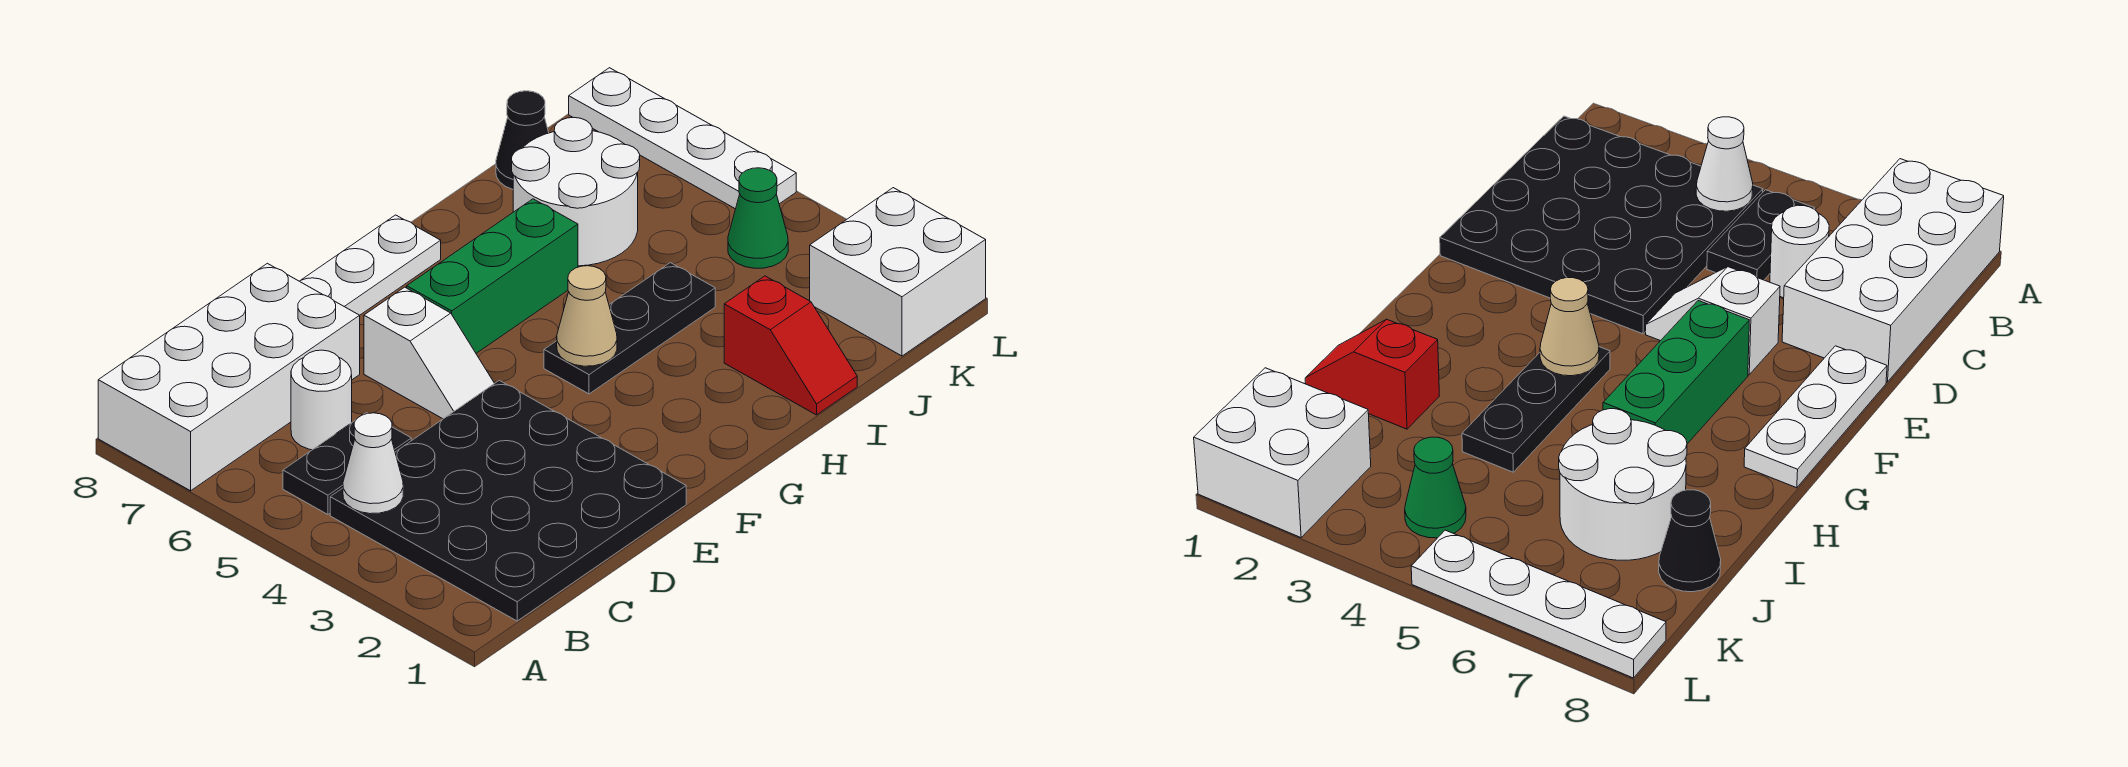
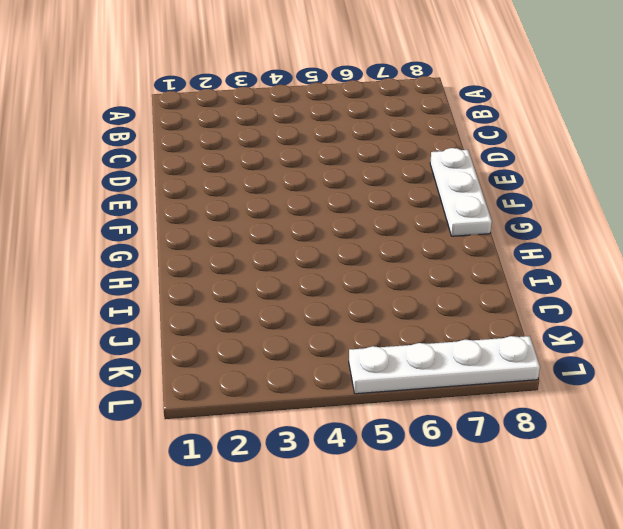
none -> white 2x4 brick [98,263,360,491]
none -> black 4x4 plate [330,380,686,621]
none -> black 1x2 plate [283,413,411,514]

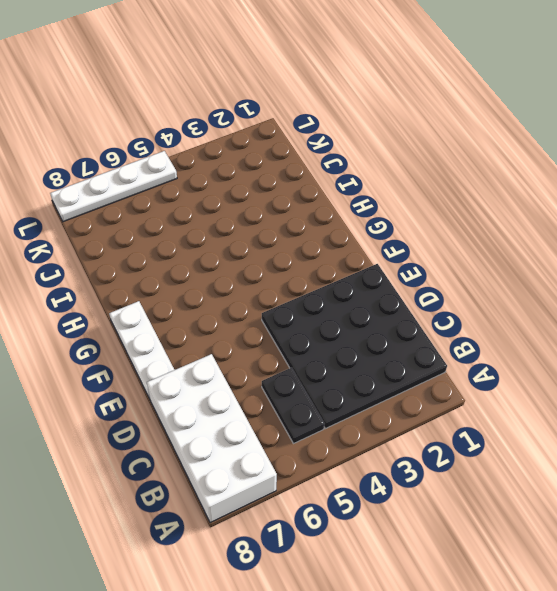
none -> white 1x1 round brick [291,350,352,450]
none -> white 1x2 slope [364,287,494,419]
none -> green 1x3 brick [407,199,578,353]

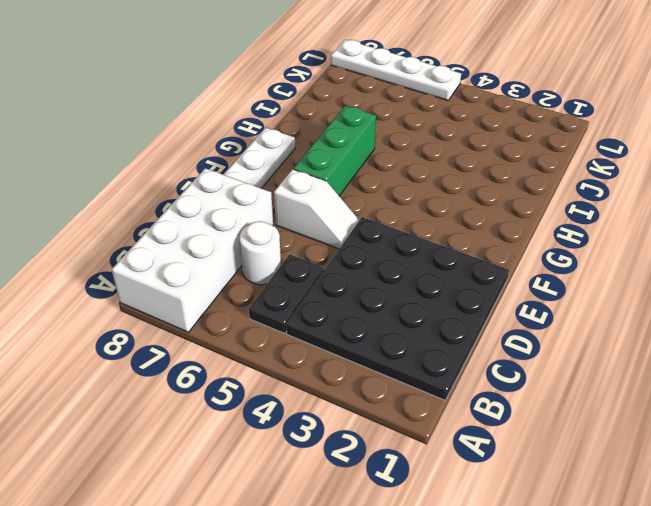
none -> black 1x3 plate [544,263,715,394]
none -> red 1x2 slope [724,276,857,415]
none -> white 2x2 round brick [512,118,640,266]

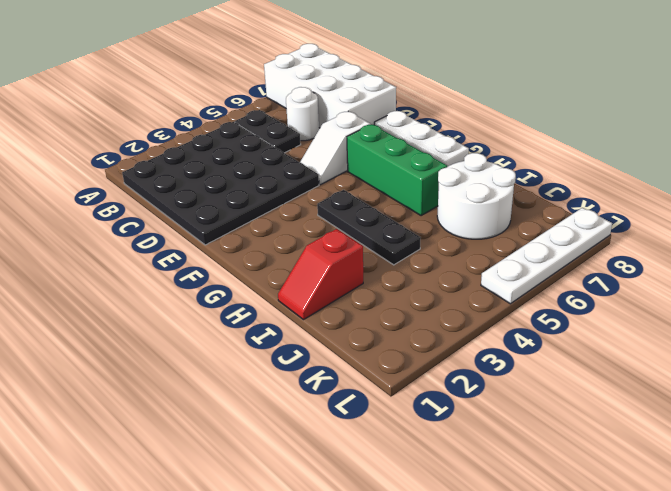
none -> black 1x1 cone [496,91,549,189]
none -> white 2x2 brick [810,188,986,356]
none -> green 1x1 cone [728,168,788,268]

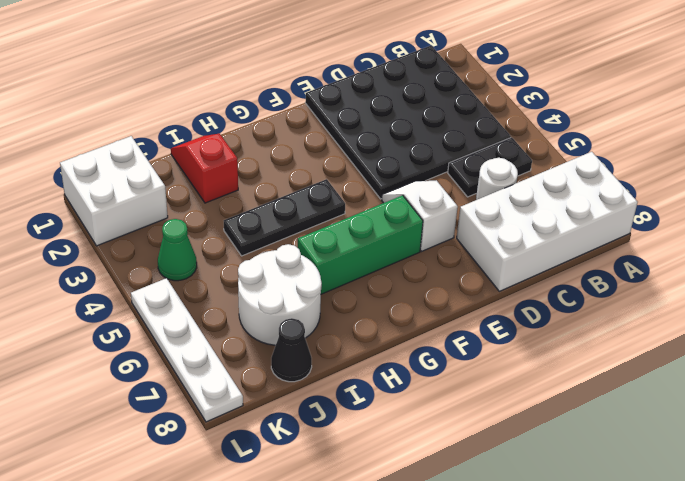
none -> white 1x3 plate [300,215,441,315]
none -> white 1x1 cone [343,413,403,514]
none -> tan 1x1 cone [557,266,617,366]

